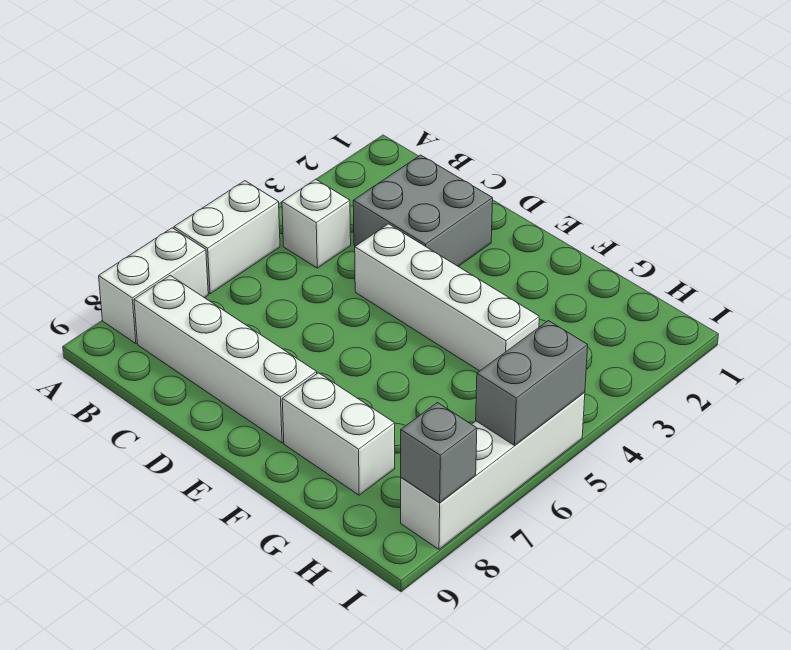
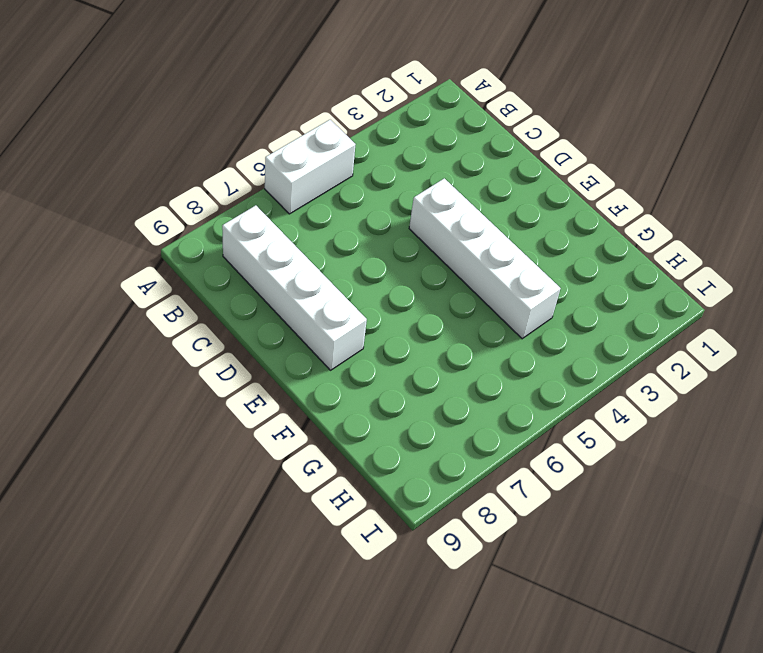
none -> white 1x2 brick [99,228,208,344]
none -> white 1x1 brick [282,179,351,268]

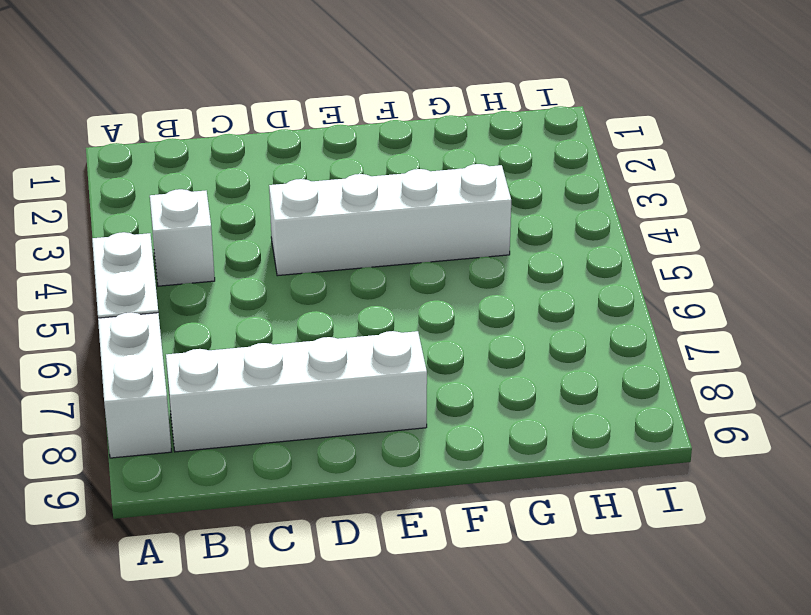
none -> grey 2x2 brick [353,155,493,266]
none -> white 1x2 brick [282,373,395,495]

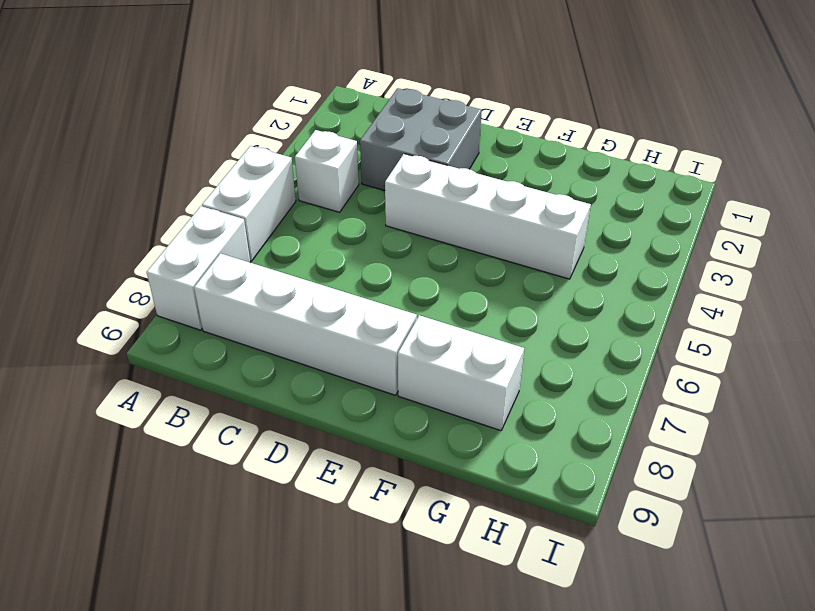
none -> white 1x4 brick [401,392,585,549]
none -> grey 1x2 brick [476,321,588,445]

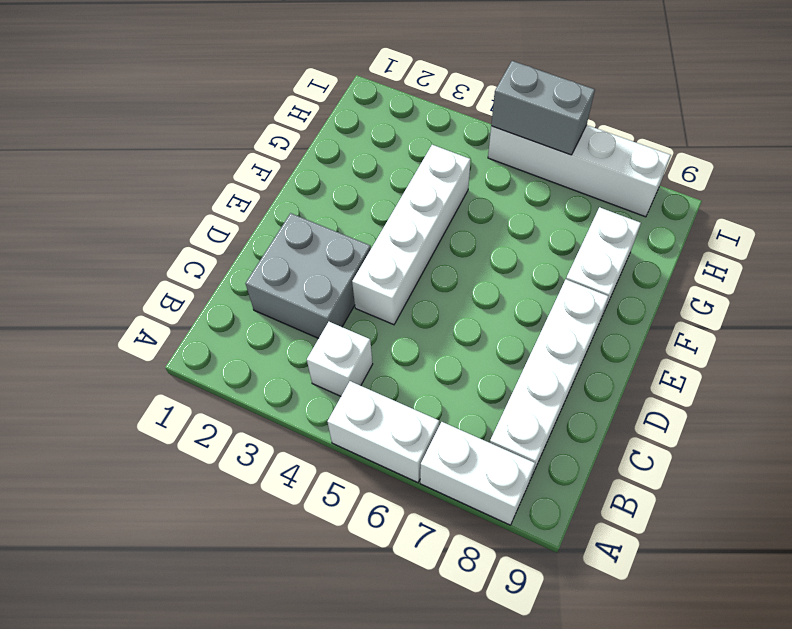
none -> grey 1x1 brick [401,403,477,503]

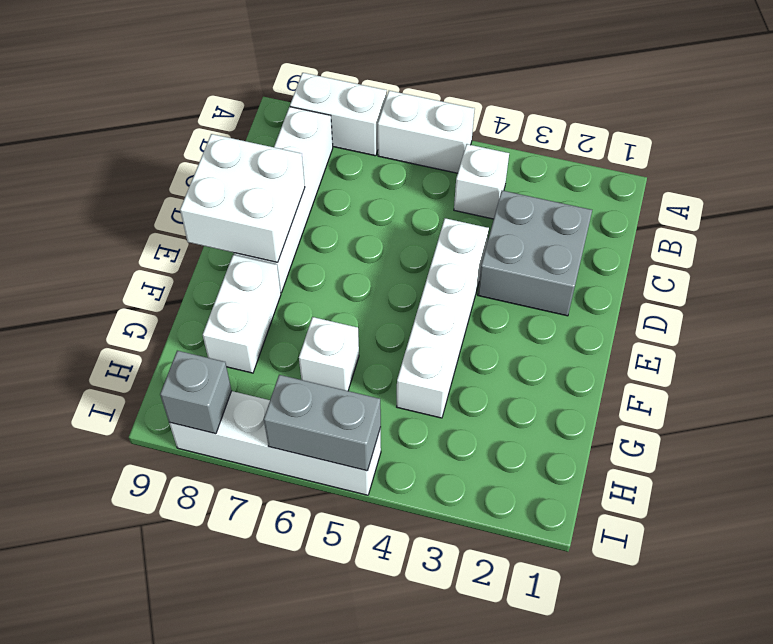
white 2x2 brick [180,134,305,262] -> none
white 1x1 brick [299,317,359,391] -> none

